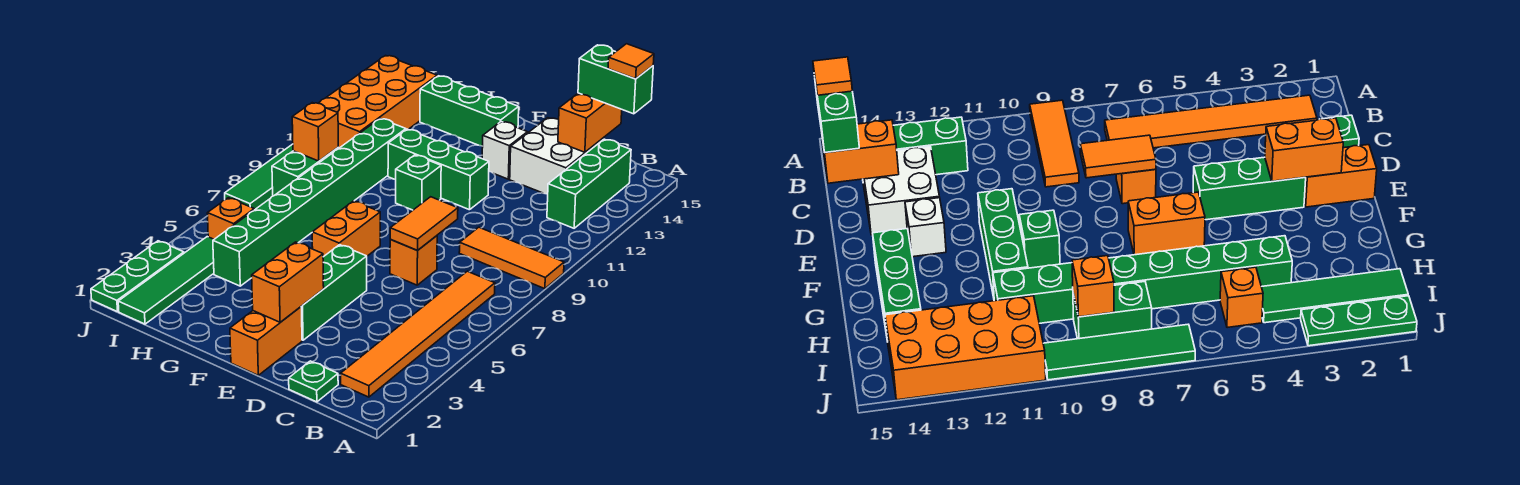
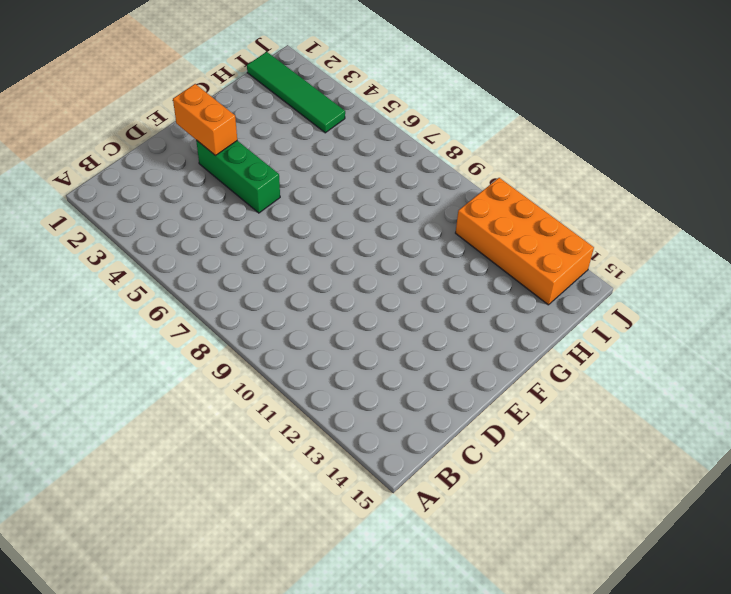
none -> orange 1x3 tile [459,227,564,289]
none -> orange 1x6 tile [341,271,495,397]
none -> green 1x3 brick [547,139,631,228]

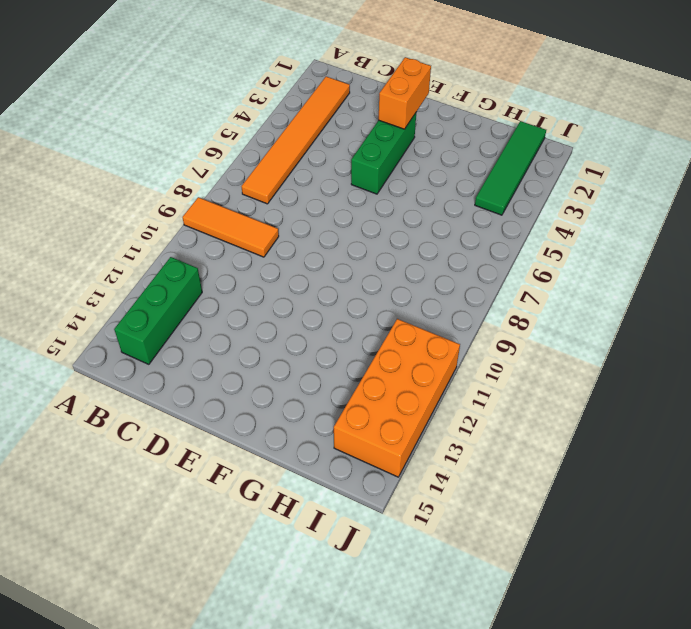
none -> green 1x1 plate [289,361,338,402]
none -> white 2x2 brick [510,118,603,194]
none -> orange 1x1 brick [390,236,437,285]

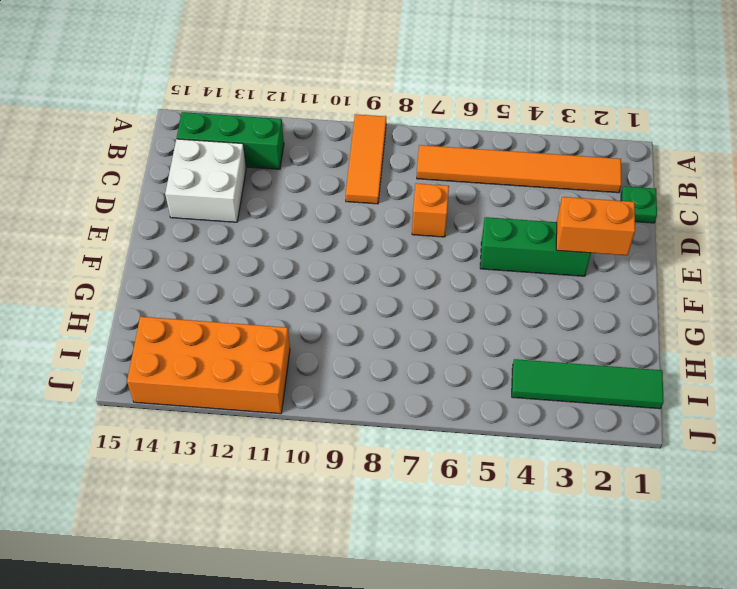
none -> orange 1x2 brick [230,307,302,375]
none -> green 1x3 brick [388,129,489,210]
none -> white 1x1 brick [482,122,528,179]

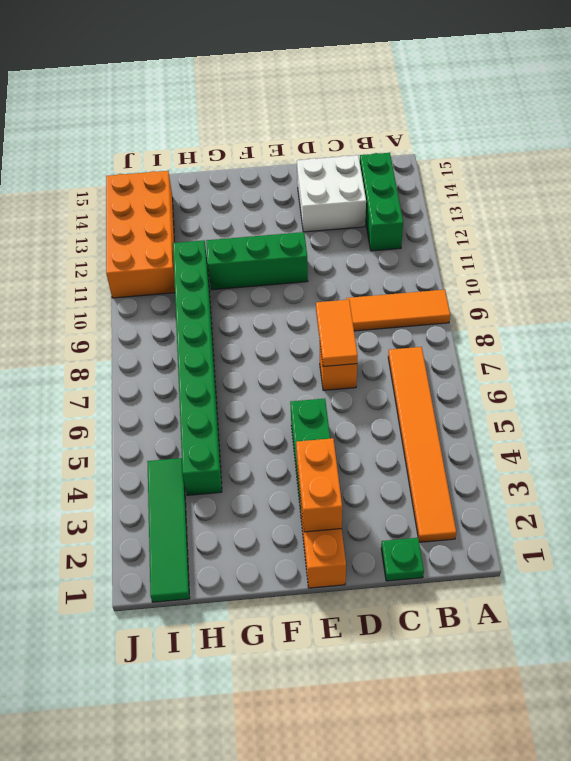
none -> white 1x1 brick [482,122,528,179]
none -> orange 1x2 brick [312,201,380,257]
none -> green 1x1 brick [396,155,441,210]

